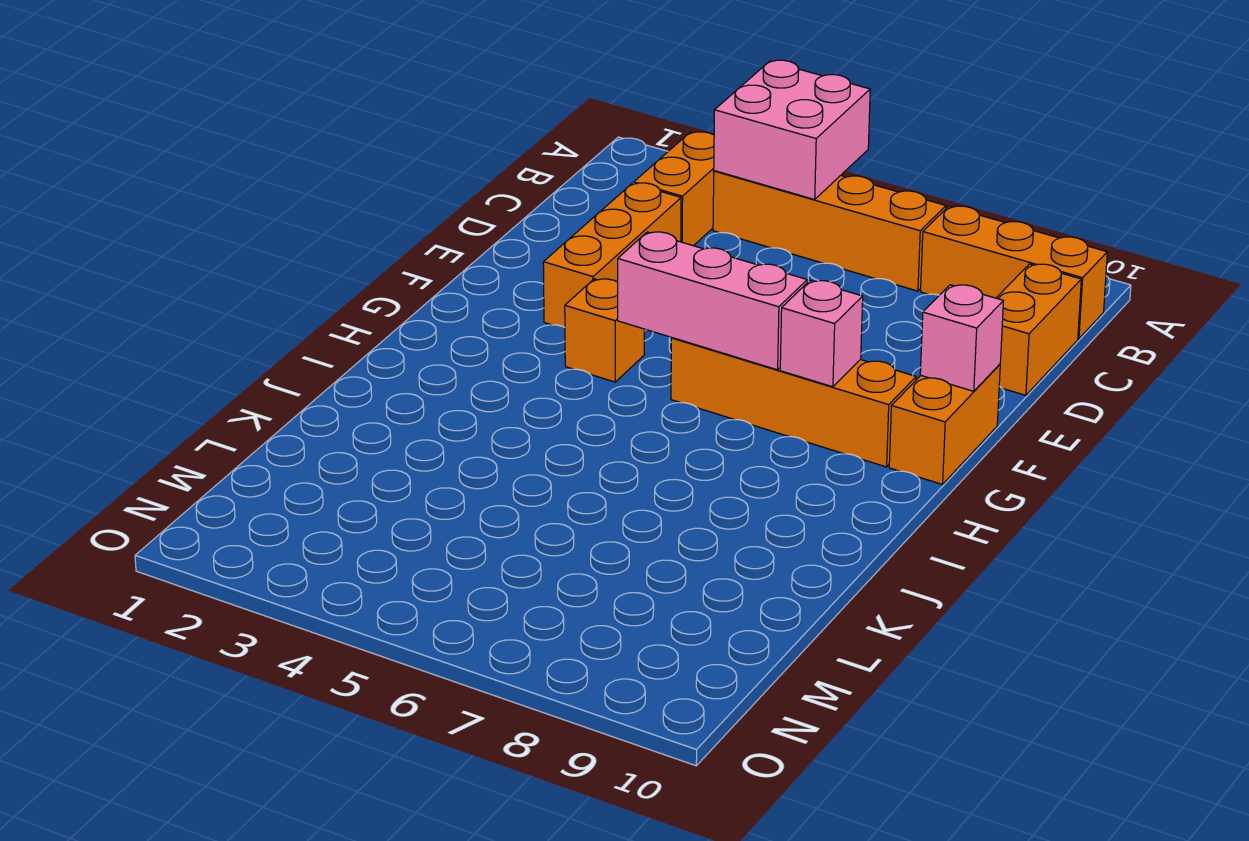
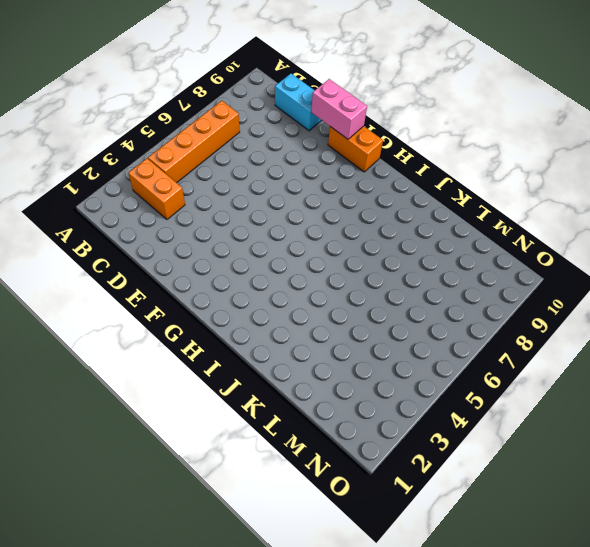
cyan 1x2 brick [275,74,322,131] -> orange 1x2 brick [997,264,1081,395]
pink 1x2 brick [311,79,367,139] -> pink 1x1 brick [920,285,1003,391]
none -> orange 1x3 brick [921,206,1107,339]
none -> orange 1x3 brick [543,183,681,327]
none -> orange 1x1 brick [565,279,644,382]

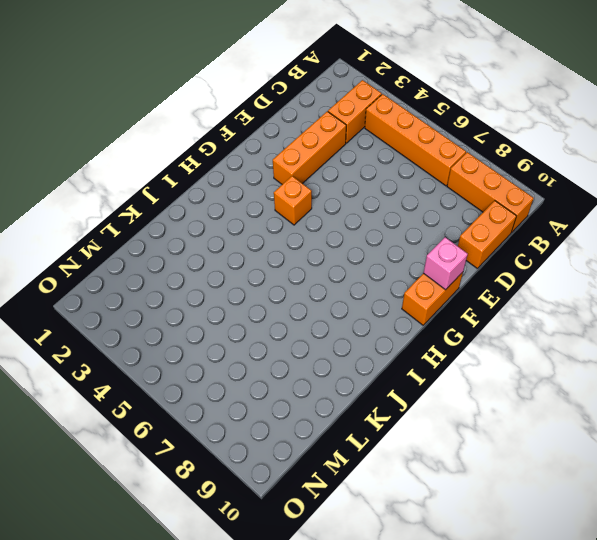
none -> orange 1x4 brick [671,338,916,467]
none -> pink 2x2 brick [714,60,870,199]
none -> pink 1x3 brick [618,232,807,370]

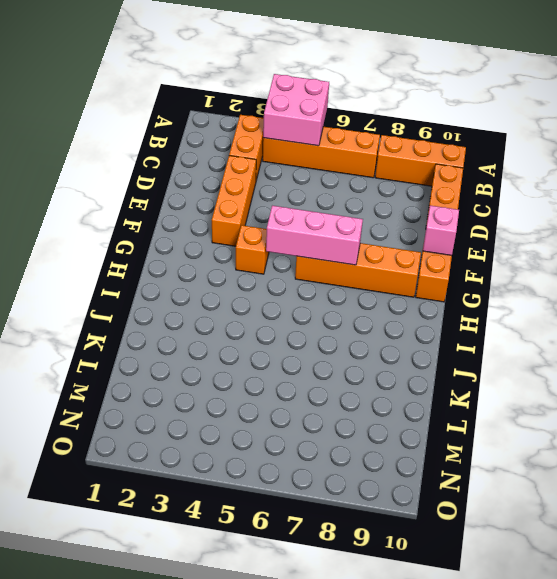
none -> pink 1x1 brick [780,281,863,387]

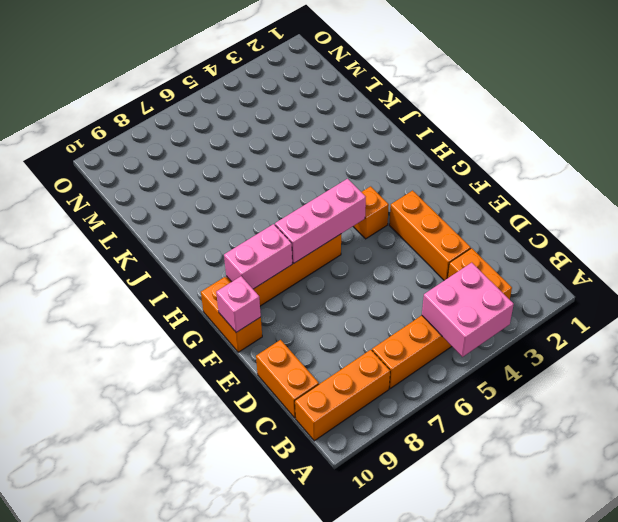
pink 1x2 brick [224,224,292,289] -> pink 1x1 brick [780,281,863,387]

